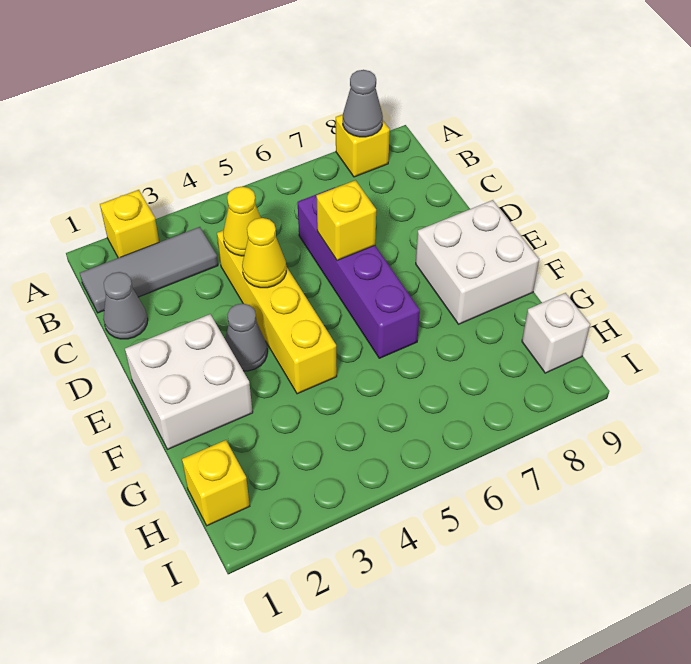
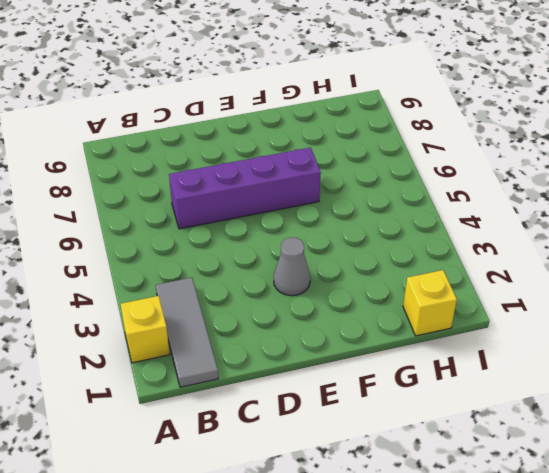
none -> yellow 1x1 brick [336,115,390,177]
none -> grey 1x1 cone [103,272,148,339]
none -> yellow 1x4 brick [217,230,337,394]

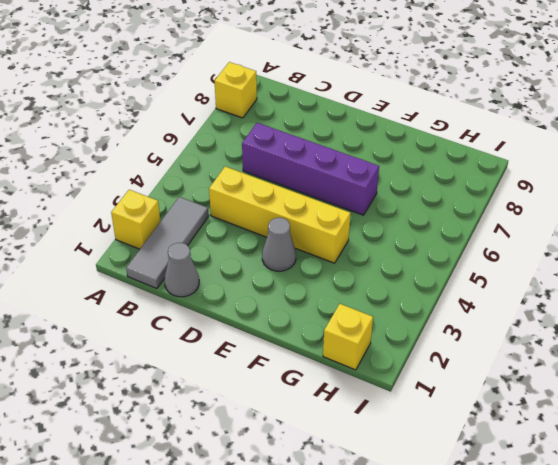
none -> white 2x2 brick [125,314,253,449]
none -> white 2x2 brick [416,200,539,324]
none -> white 1x1 brick [522,293,590,373]

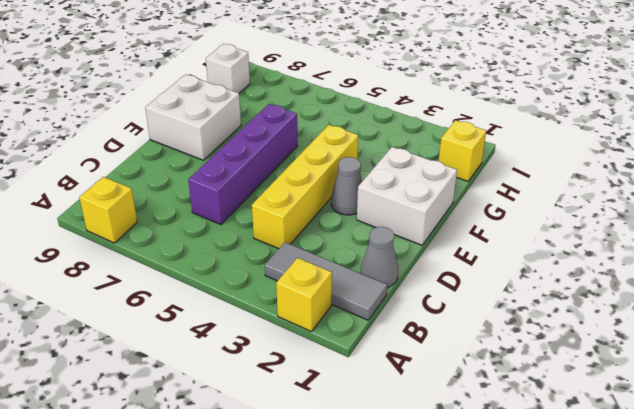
none -> grey 1x1 cone [343,70,383,137]
none -> yellow 1x1 cone [223,186,261,256]
none -> yellow 1x1 cone [242,218,286,288]

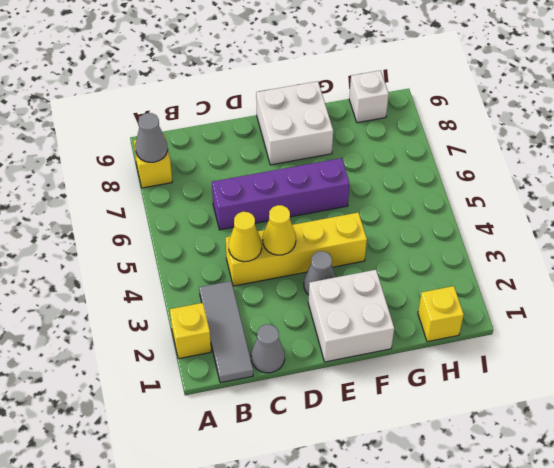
none -> yellow 1x1 brick [316,180,376,260]

